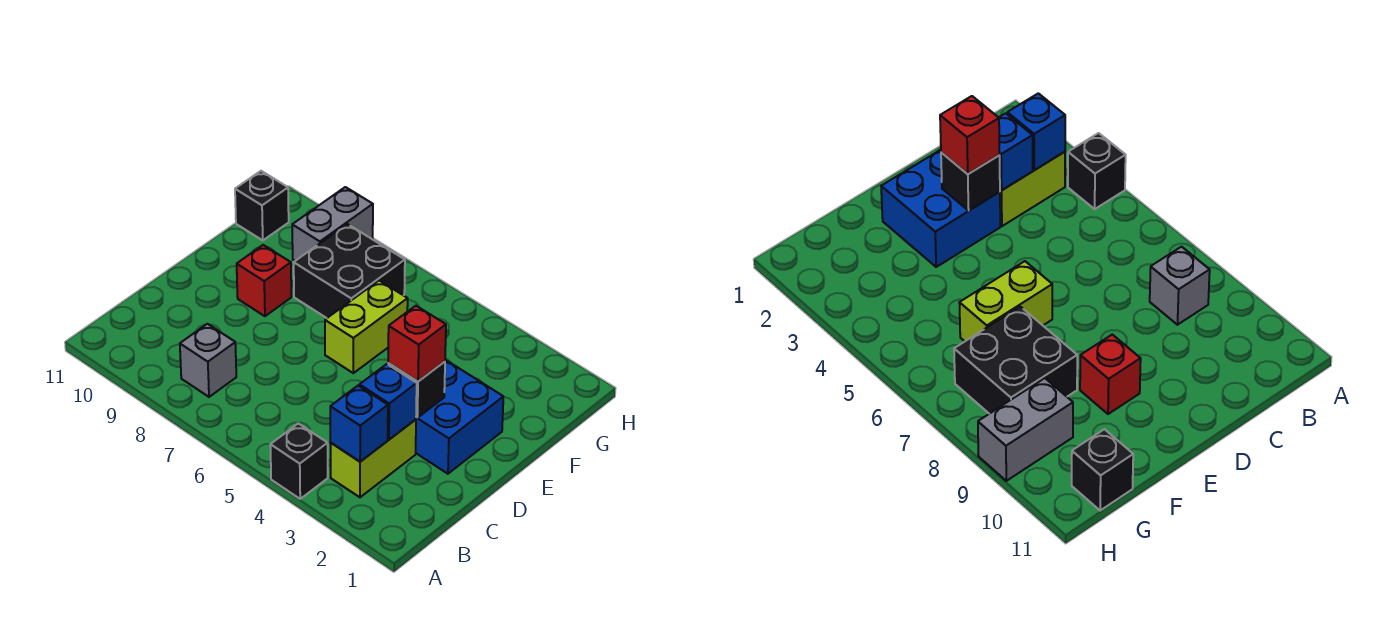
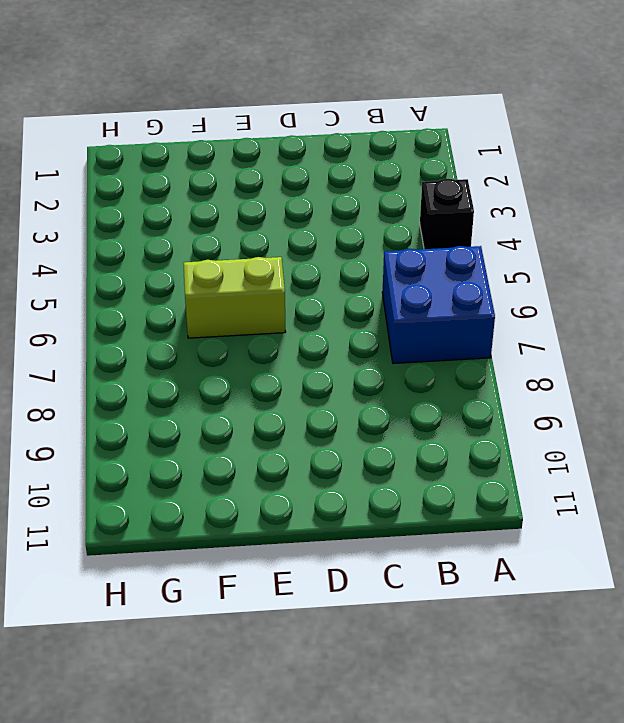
blue 2x2 brick [382,246,495,363] -> blue 2x2 brick moved to [416,360,503,474]
none -> lime 1x2 brick [330,419,416,497]
none -> grey 1x1 brick [180,324,236,397]
none -> red 1x1 brick [237,245,291,316]

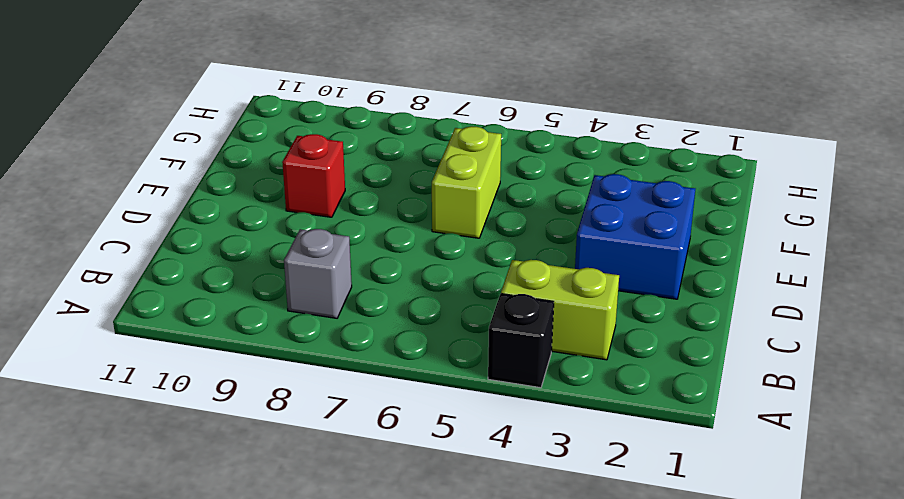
lime 1x2 brick [501,260,619,360] -> lime 1x2 brick turned to [330,419,416,497]
none -> black 2x2 brick [294,224,405,318]
none -> grey 1x2 brick [292,187,373,261]
none -> black 1x1 brick [235,171,289,240]

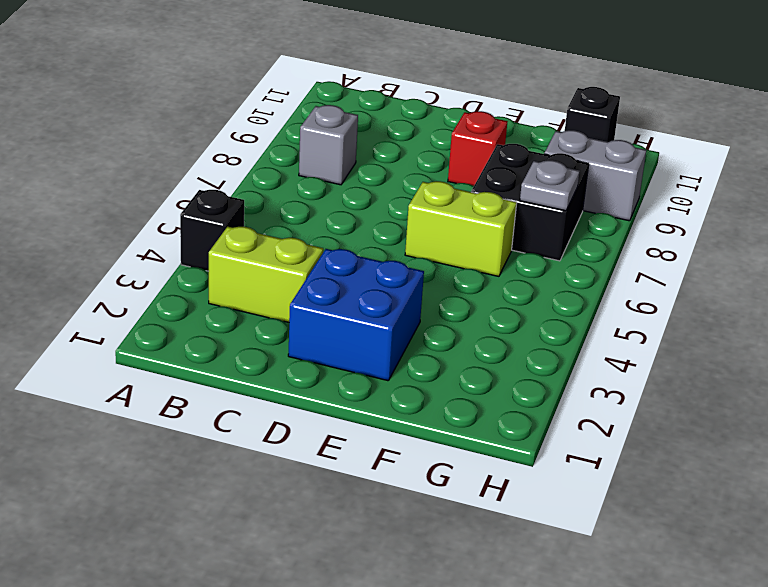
grey 1x1 plate [520,160,580,211] -> none
none -> blue 1x1 brick [330,386,388,462]
none -> blue 1x1 brick [359,364,417,439]
none -> black 1x1 brick [388,362,445,418]

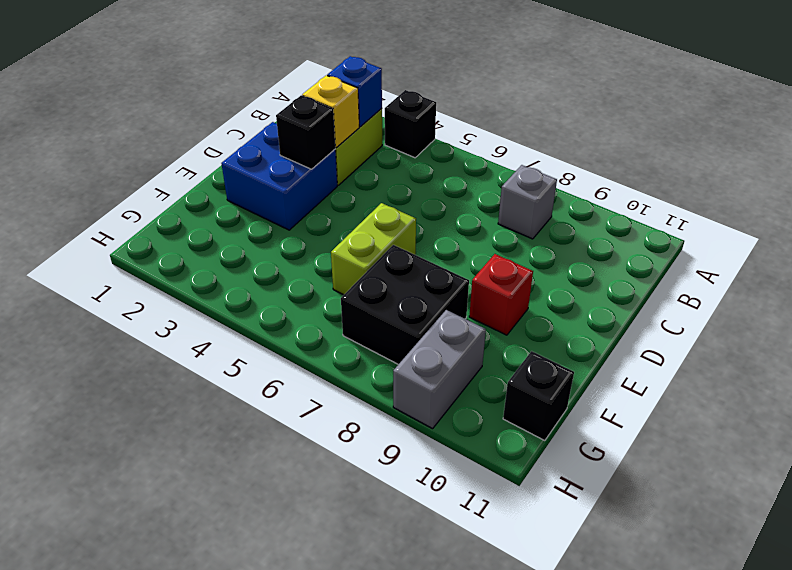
yellow 1x1 brick [302,75,359,148] -> blue 1x1 brick [359,364,417,439]
none -> red 1x1 brick [388,306,446,381]

